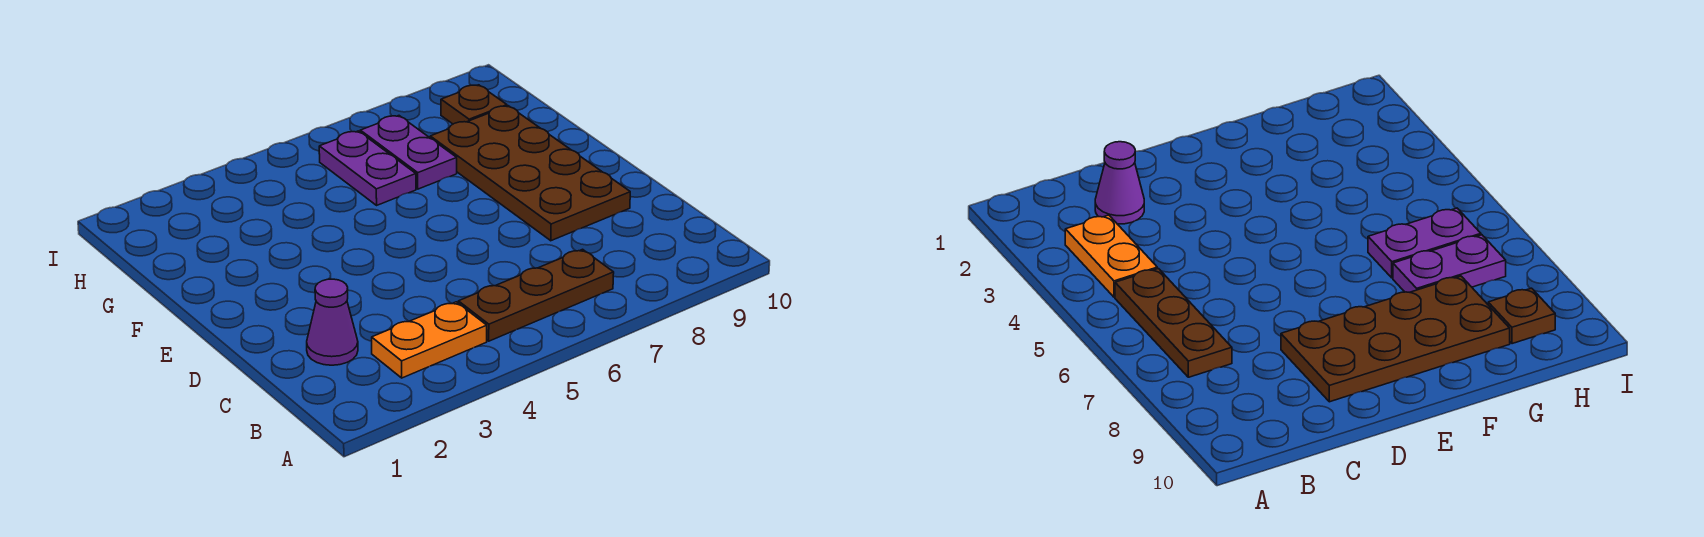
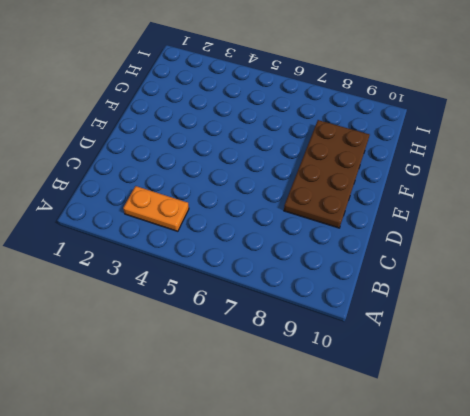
none -> brown 1x3 plate [458,249,614,341]
none -> purple 1x1 cone [307,279,358,365]

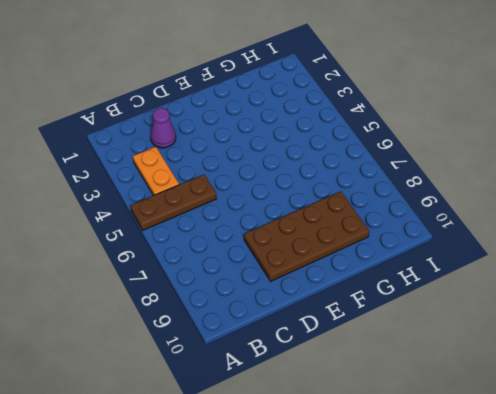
brown 1x3 plate [131,175,216,230] -> brown 1x3 plate turned to [458,249,614,341]
none -> purple 1x2 plate [319,131,416,205]
none -> purple 1x2 plate [360,116,457,189]

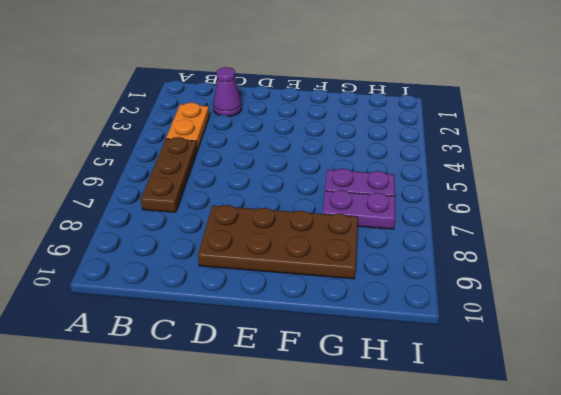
none -> brown 1x1 plate [441,85,507,124]

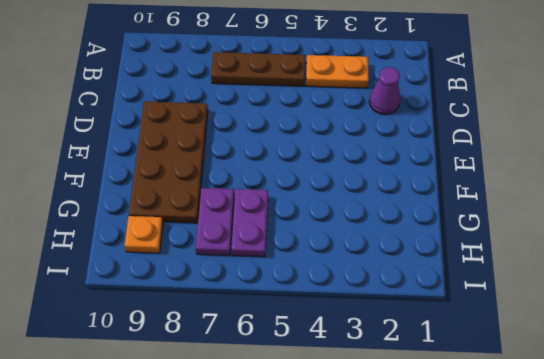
orange 1x1 plate [124,216,163,253] -> brown 1x1 plate [441,85,507,124]

